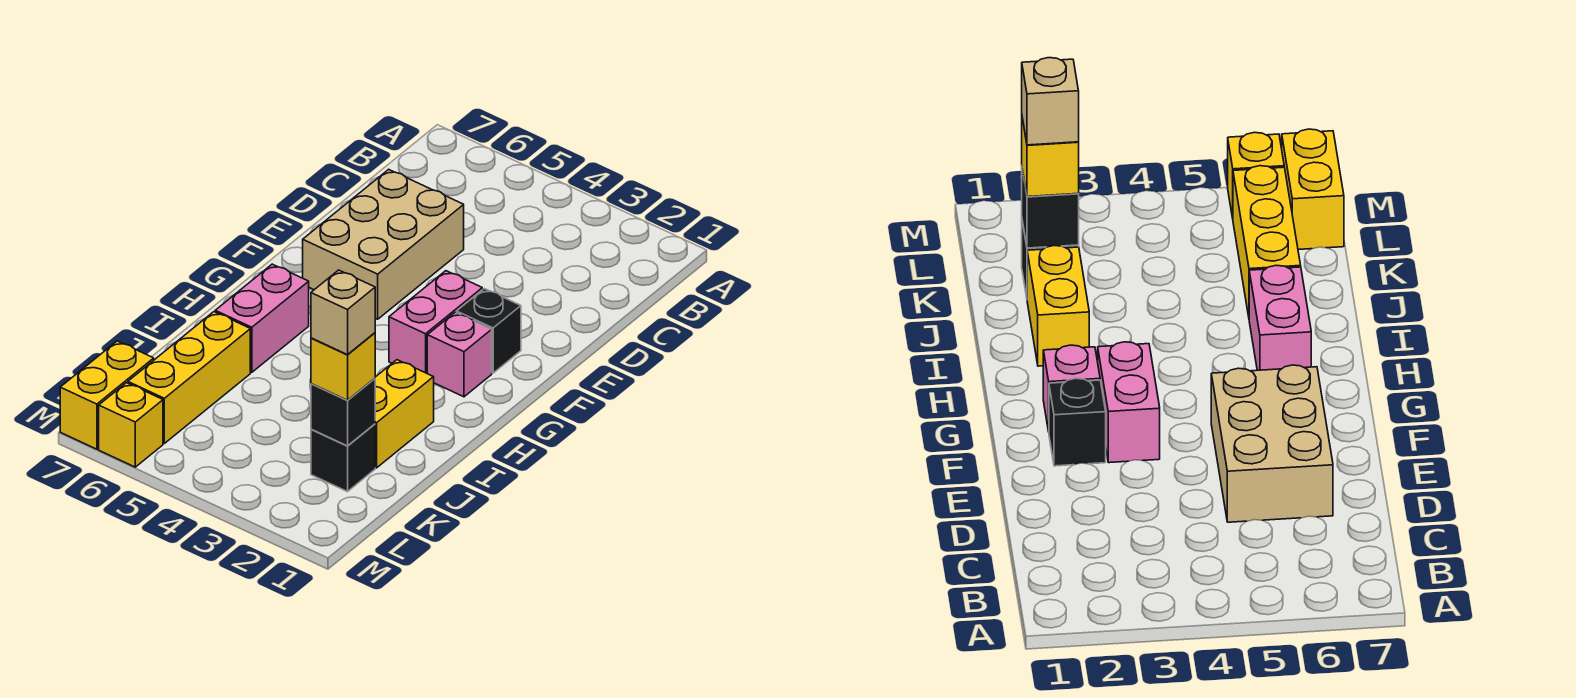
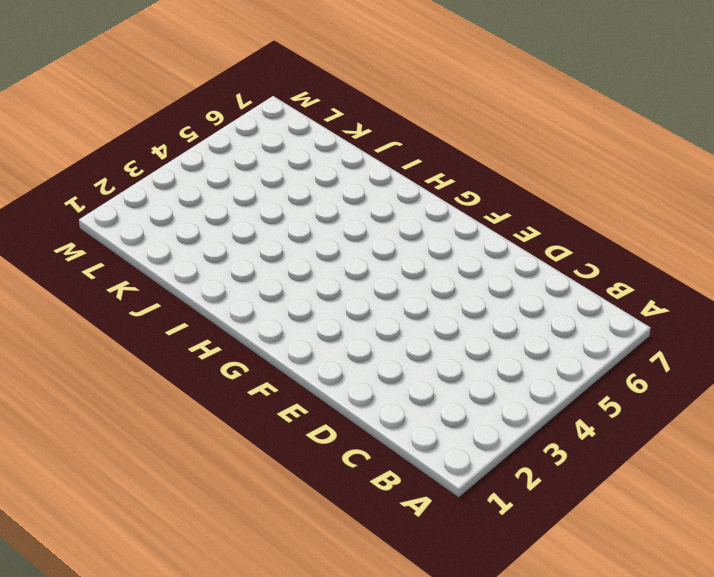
none -> tan 2x3 brick [303,169,464,319]
none -> black 1x1 brick [457,289,521,373]
none -> pink 1x2 brick [389,271,482,373]

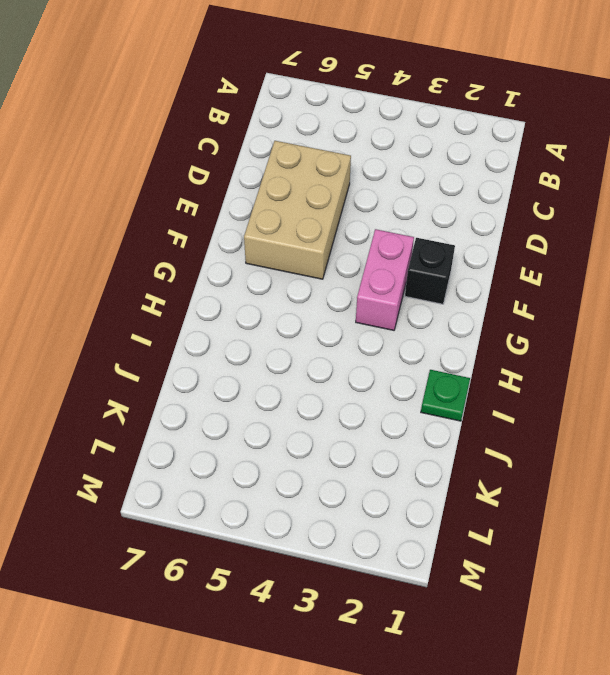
green 1x1 plate [421,370,470,421] -> none
none -> pink 1x1 brick [427,312,492,397]
none -> pink 1x2 brick [215,264,309,372]
none -> yellow 1x2 brick [375,360,434,468]

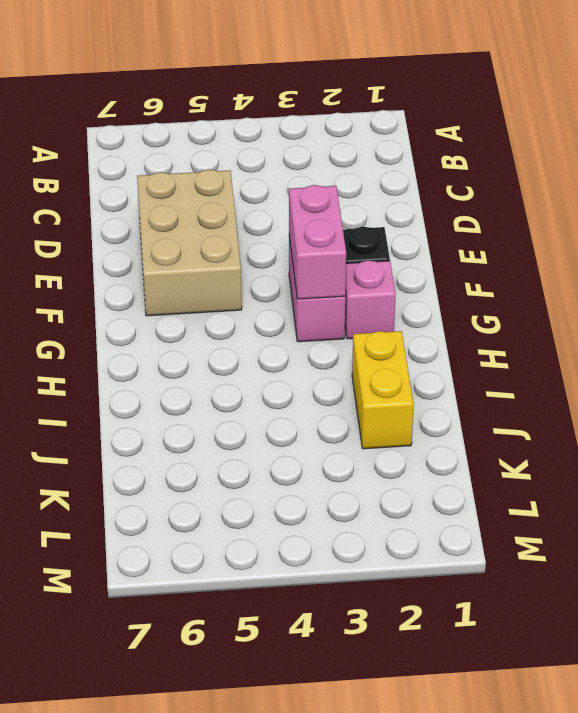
pink 1x2 brick [289,185,346,299] -> pink 1x2 brick moved to [215,264,309,372]
none -> yellow 1x3 brick [128,312,250,443]
none -> black 1x1 brick [311,424,375,492]
none -> yellow 1x2 brick [60,341,154,449]

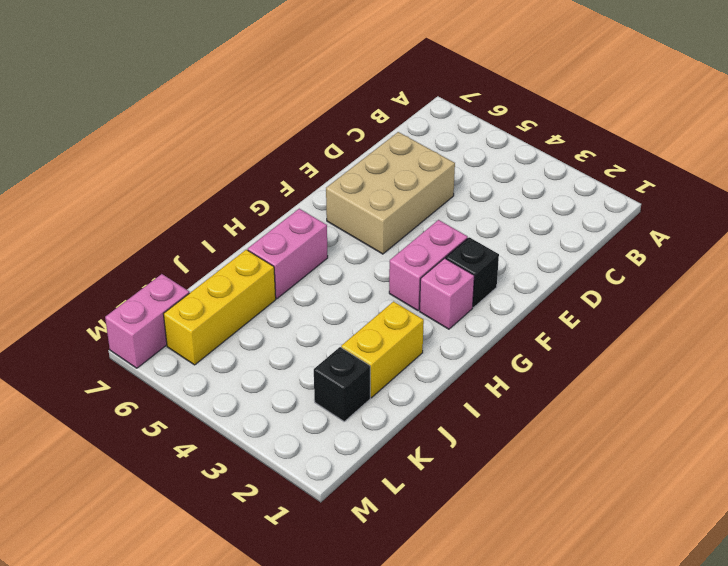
pink 1x2 brick [105,274,189,368] -> yellow 1x2 brick [60,341,154,449]
none -> yellow 1x1 brick [99,383,163,467]
none -> black 1x1 brick [311,379,375,446]
none -> yellow 1x1 brick [311,333,375,400]

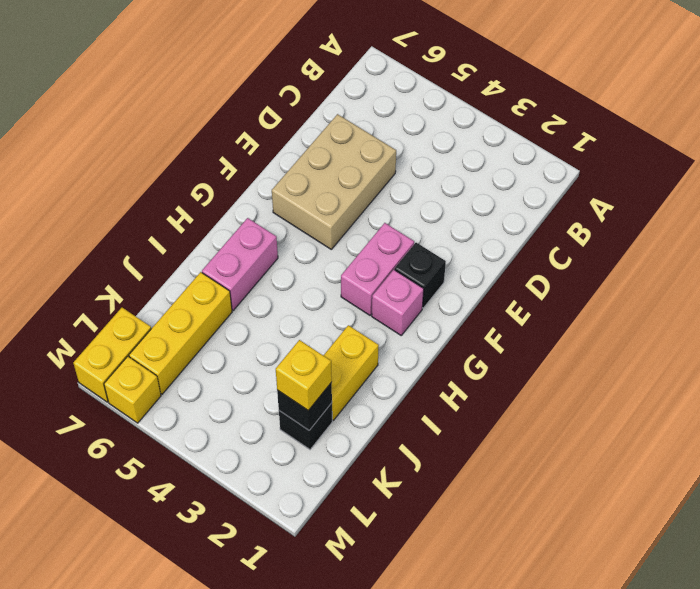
none -> tan 1x1 brick [311,270,375,355]

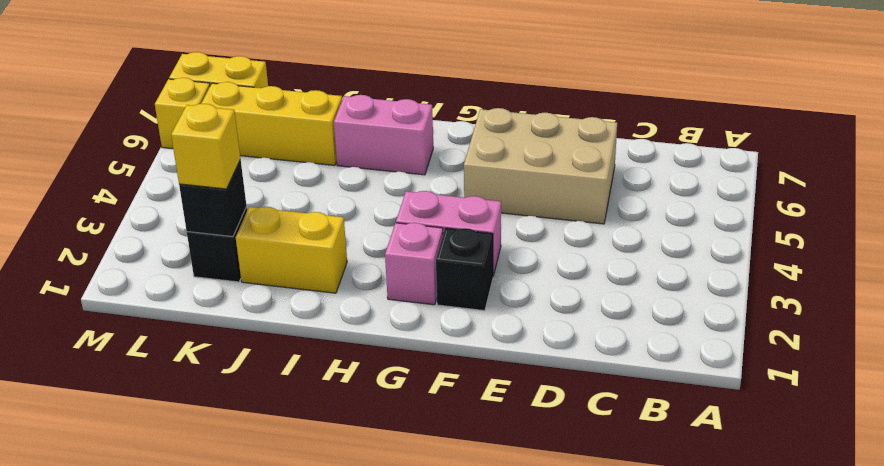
none -> tan 1x1 brick [311,270,375,355]

